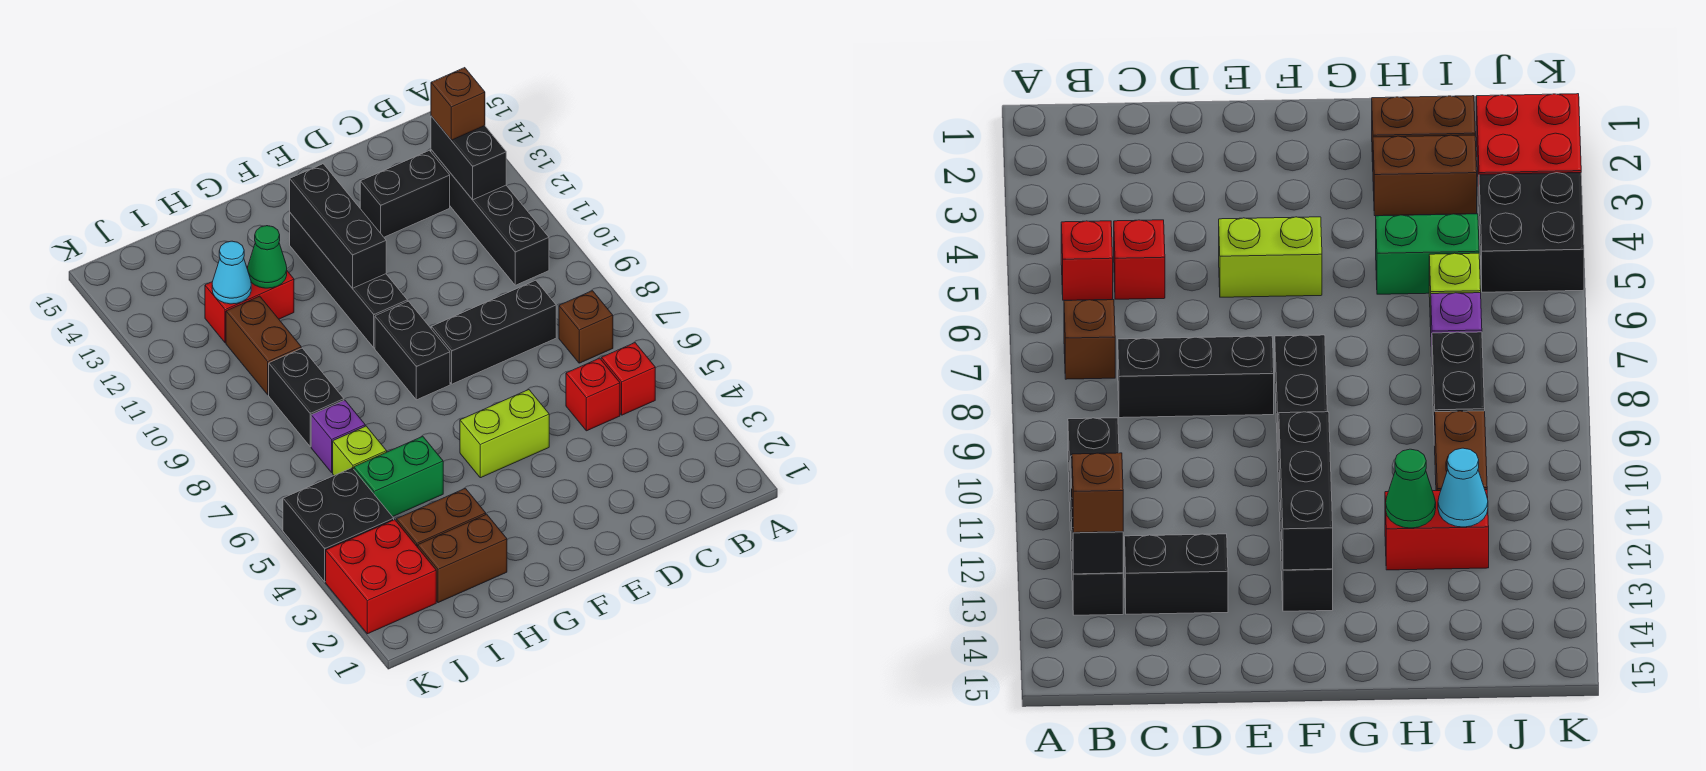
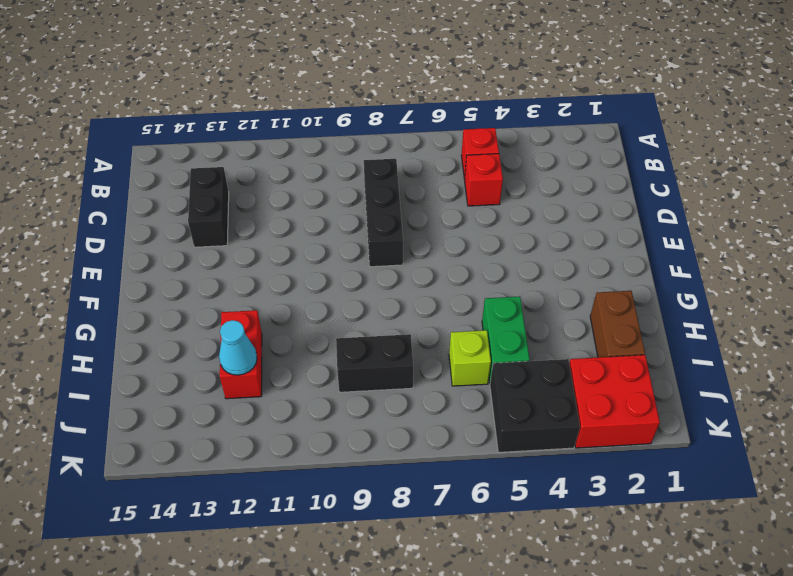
none -> brown 1x1 brick [559,291,613,363]
none -> black 1x4 brick [431,150,549,285]
none -> lime 1x2 brick [460,390,549,478]

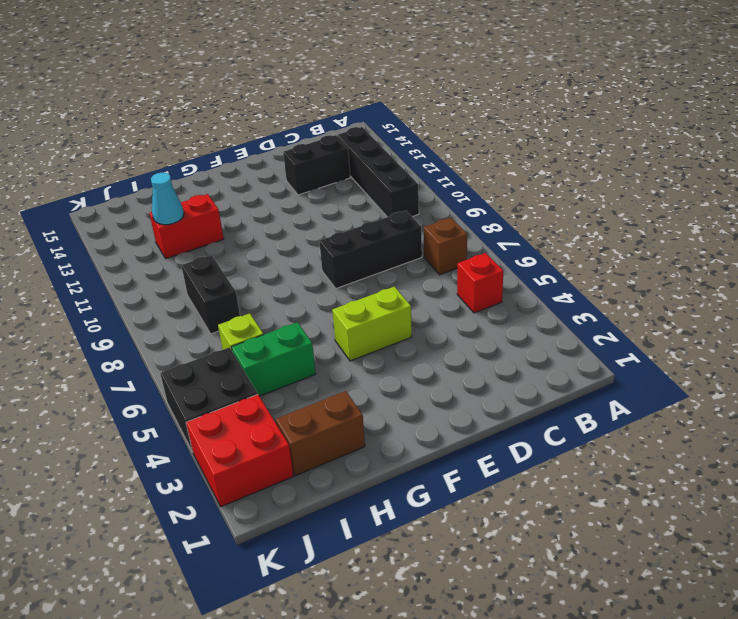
none -> red 1x1 brick [566,358,620,431]
none -> black 1x2 brick [375,301,450,400]
none -> black 1x4 brick [290,213,407,348]

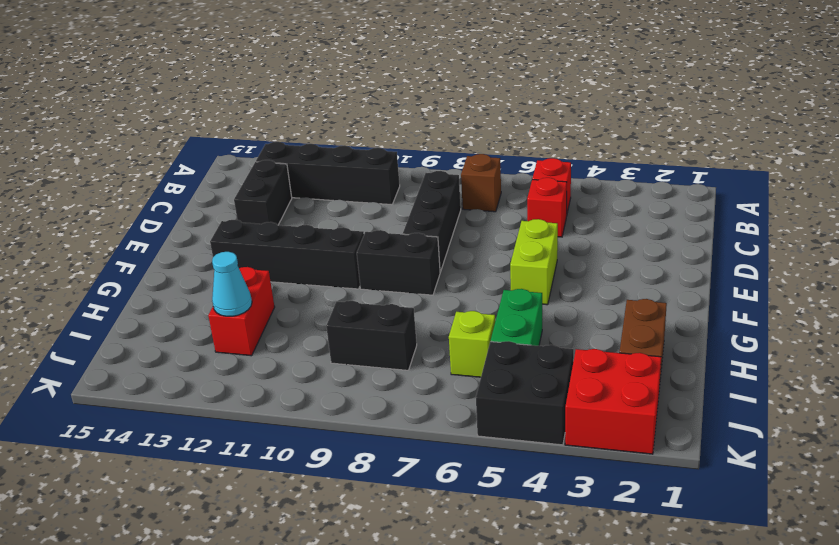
none -> brown 1x2 brick [396,488,486,547]
none -> purple 1x1 brick [311,400,365,472]
none -> brown 1x2 brick [226,296,301,395]

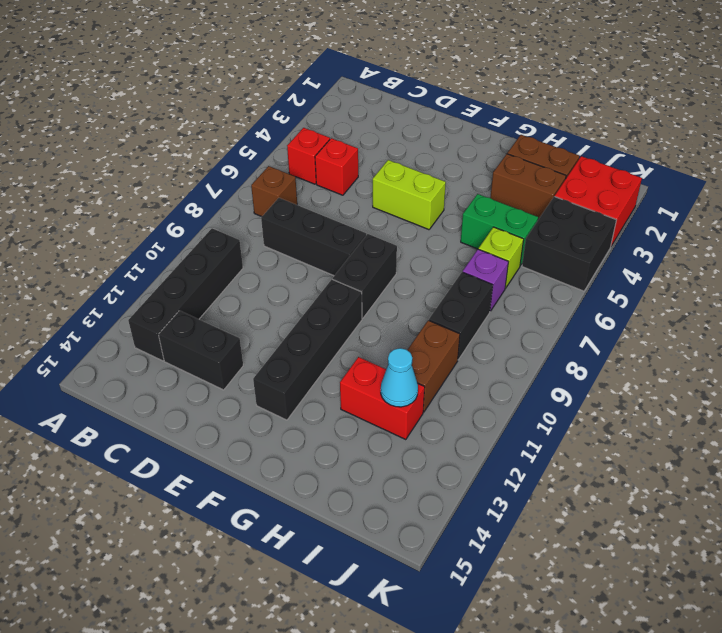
none -> black 1x2 brick [431,116,506,200]
none -> black 1x3 brick [290,164,386,288]
none -> green 1x1 cone [248,226,287,288]

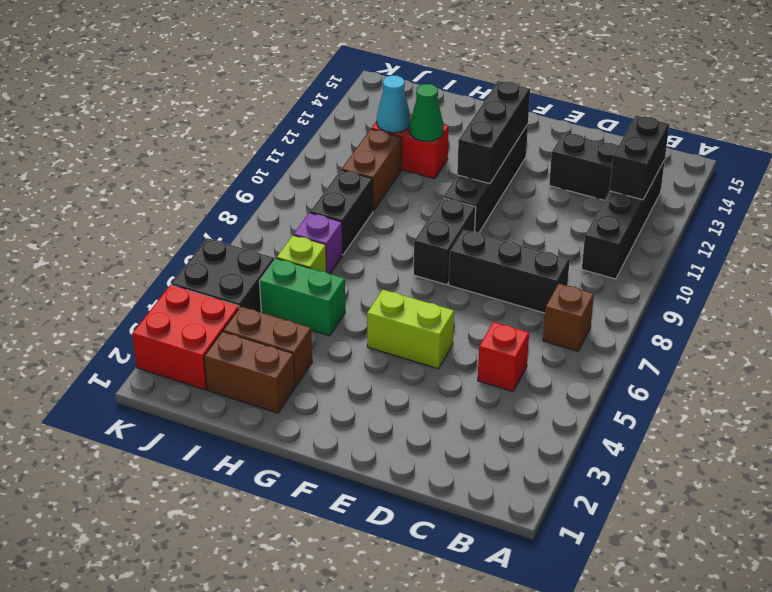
none -> red 1x1 brick [601,343,655,415]
none -> brown 1x1 brick [431,68,485,140]

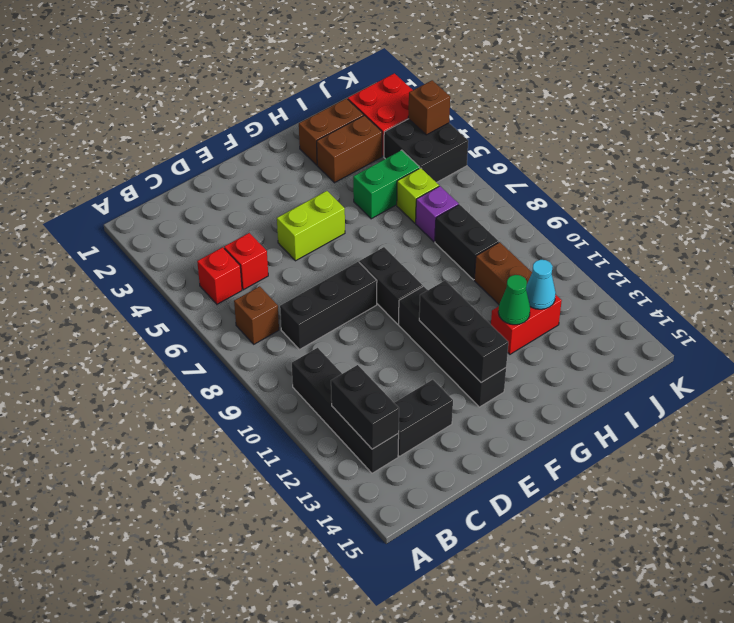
brown 1x1 brick [408,80,450,135] -> brown 1x1 brick moved to [431,68,485,140]

